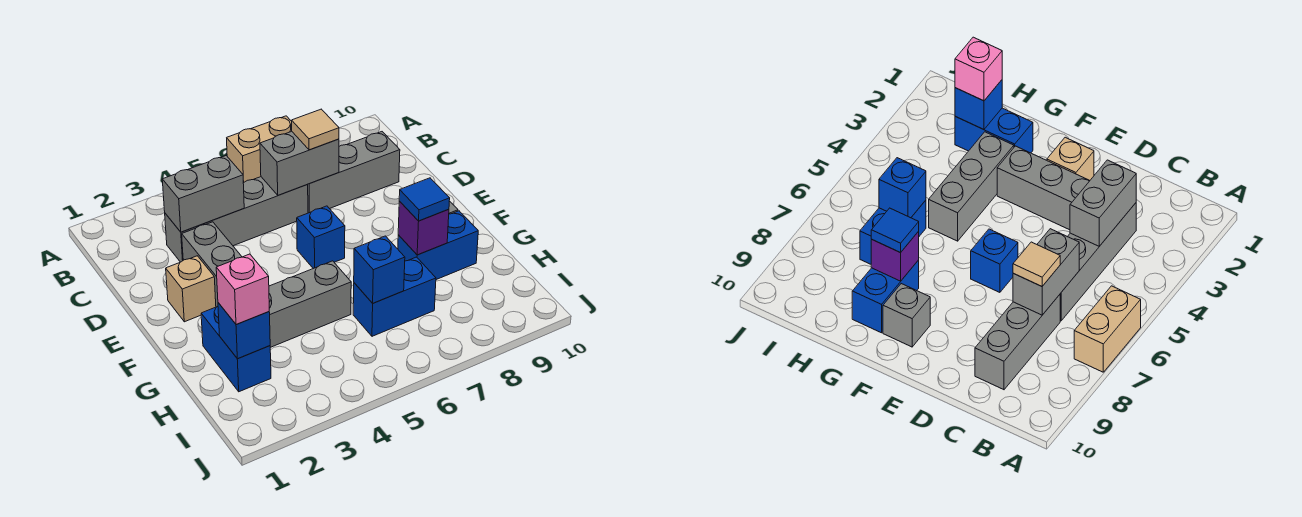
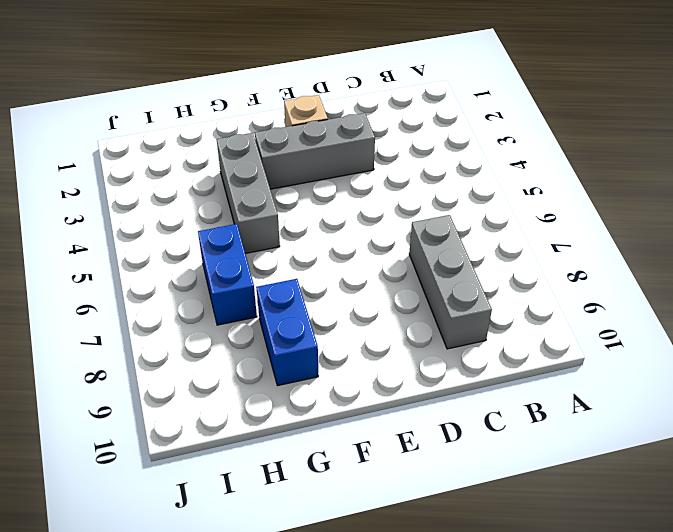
none -> tan 1x2 brick [227,116,292,183]
none -> grey 1x4 brick [165,177,308,262]
none -> blue 1x1 brick [297,206,345,269]

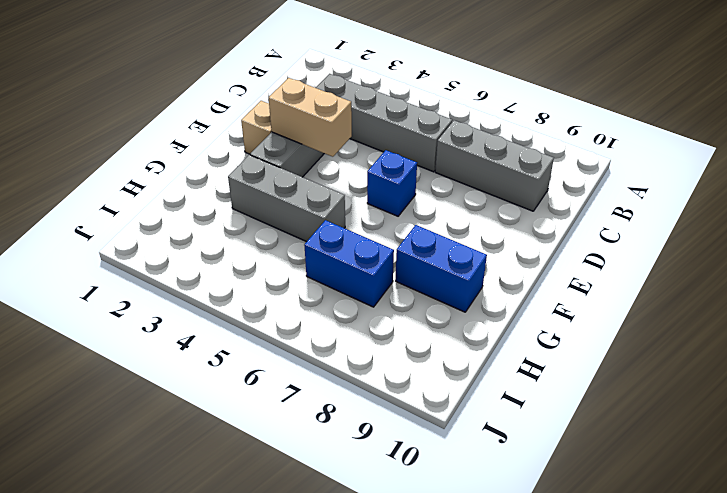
tan 1x2 brick [269,78,352,157] -> tan 1x2 brick moved to [227,116,292,183]
none -> grey 1x1 brick [883,284,930,347]
none -> blue 1x2 brick [201,307,271,392]
none -> grey 1x2 brick [162,156,244,232]

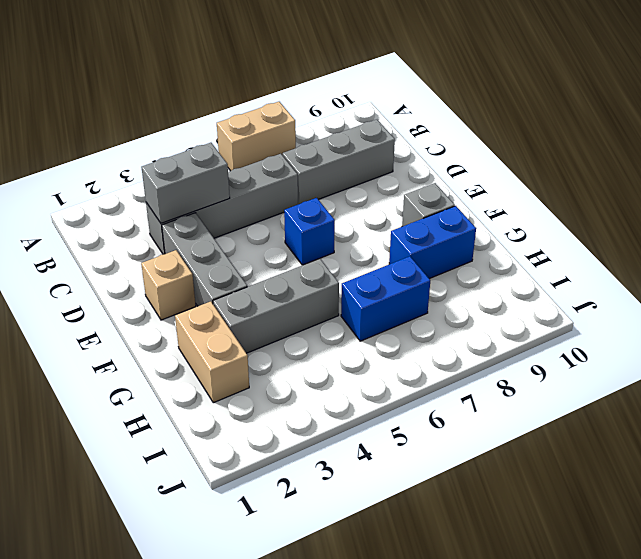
tan 1x2 brick [175,301,249,403] -> blue 1x2 brick [201,307,271,392]
none -> grey 1x2 brick [260,131,339,195]
none -> purple 1x1 brick [398,201,449,255]
none -> blue 1x1 brick [218,303,270,359]

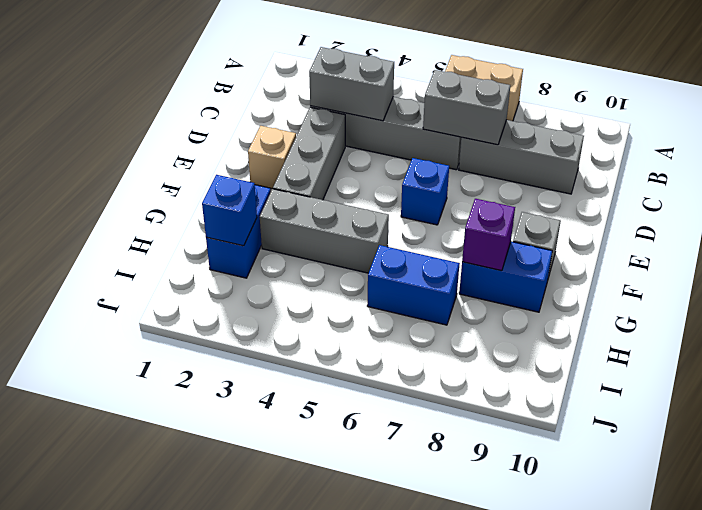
none -> blue 1x1 brick [354,236,405,303]
none -> tan 1x1 tile [292,109,339,150]
none -> blue 1x1 tile [399,178,450,221]

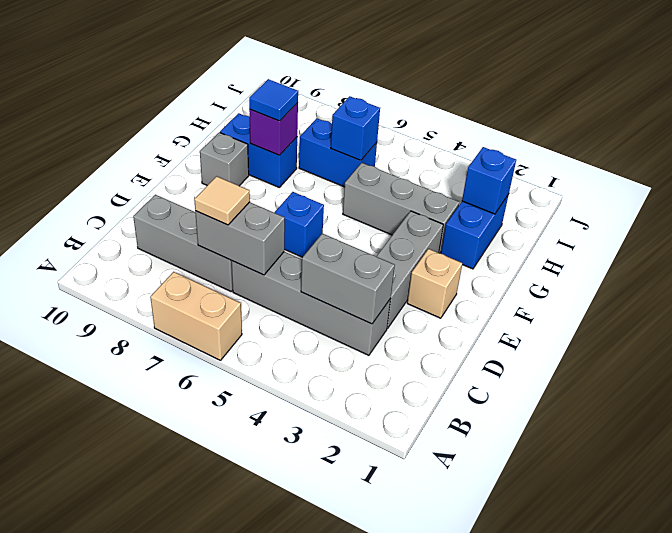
none -> pink 1x1 brick [216,254,269,325]

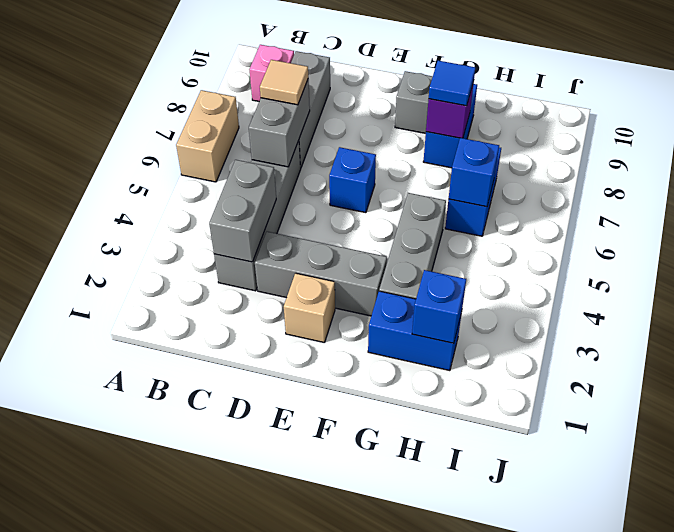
pink 1x1 brick [249,45,294,101] -> pink 1x1 brick moved to [216,254,269,325]

